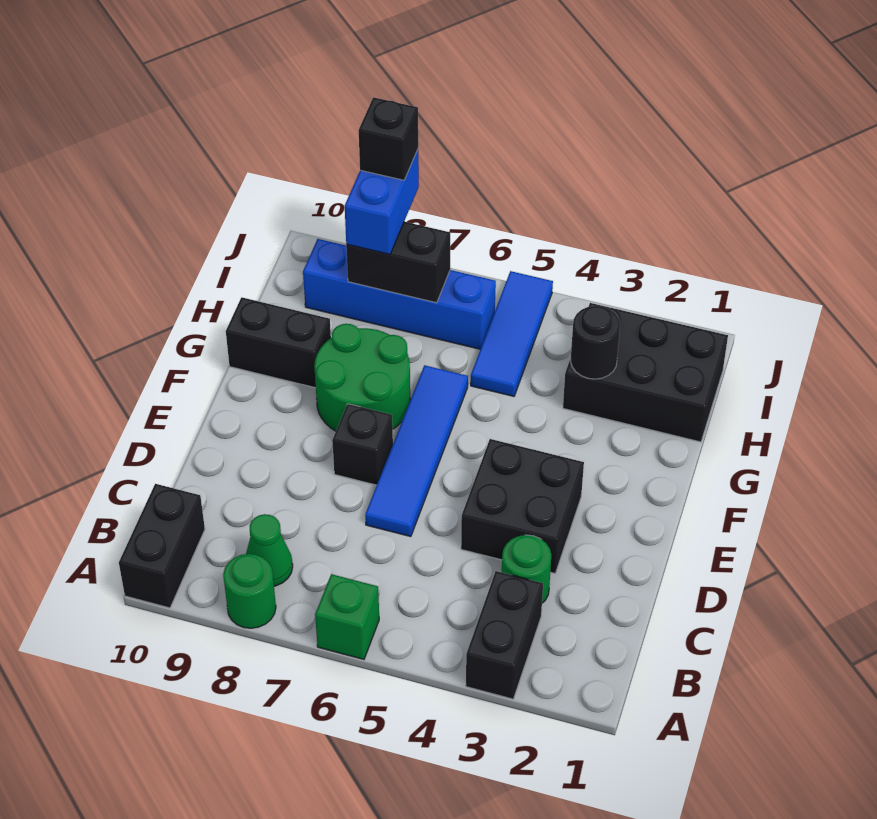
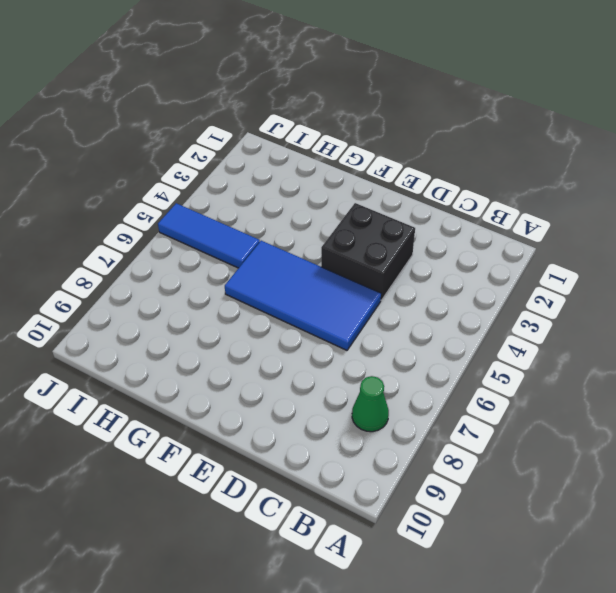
blue 2x4 tile [225,241,381,350] -> blue 1x4 tile [365,365,468,537]
none -> black 1x2 brick [466,571,543,699]
none -> green 1x1 brick [315,574,379,659]
none -> green 1x1 round brick [223,554,276,628]

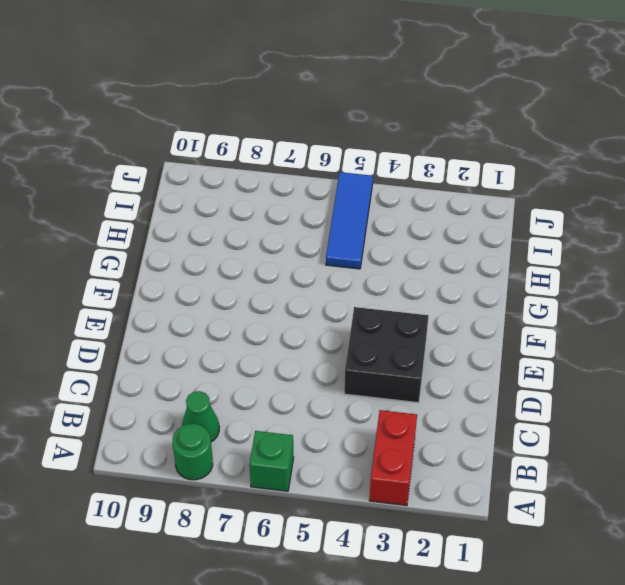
red 1x2 brick [369,410,417,505] -> black 1x2 brick [466,571,543,699]
none -> black 1x2 brick [119,484,205,608]
none -> green 1x1 round brick [502,535,551,603]
none -> blue 1x4 tile [365,365,468,537]

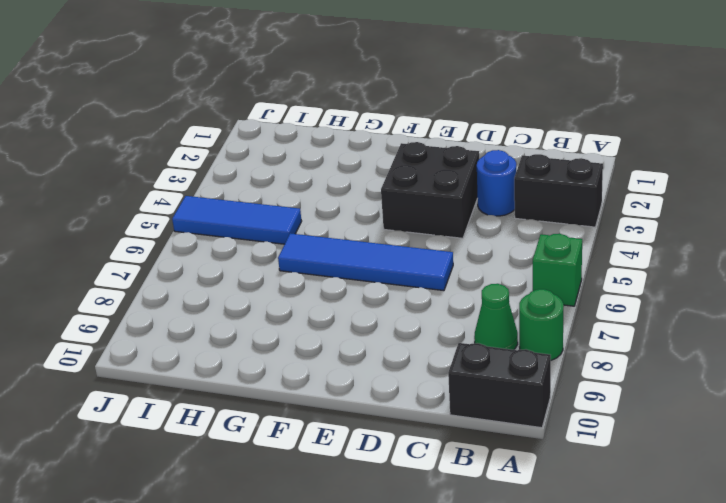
blue 1x1 round brick [477,150,516,216] -> green 1x1 round brick [502,535,551,603]
none -> black 1x1 brick [332,404,393,485]
none -> green 2x2 round brick [314,324,410,431]
none -> black 1x2 brick [226,297,331,388]

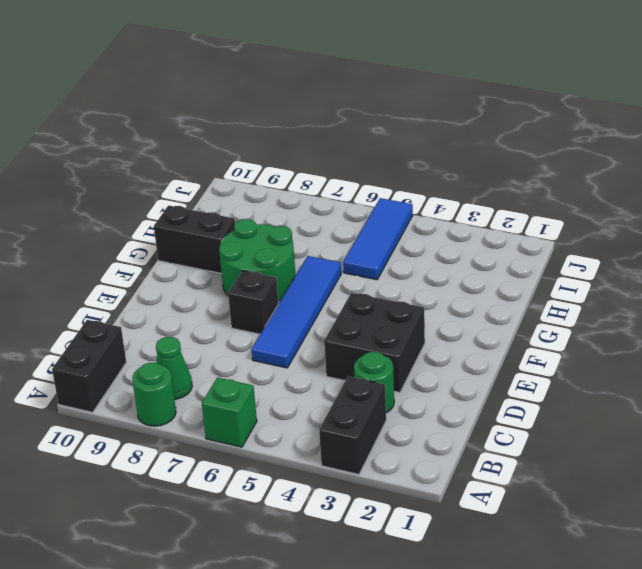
none -> black 2x3 brick [563,303,728,442]
none -> blue 1x4 brick [303,239,496,349]
none -> black 1x1 round brick [571,306,620,379]

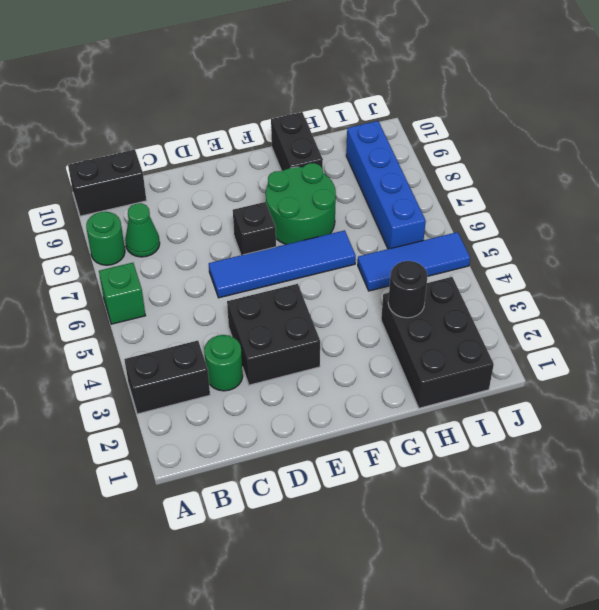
none -> black 1x2 brick [346,222,450,303]
none -> blue 1x2 brick [345,150,419,254]
none -> black 1x1 brick [359,97,418,180]

